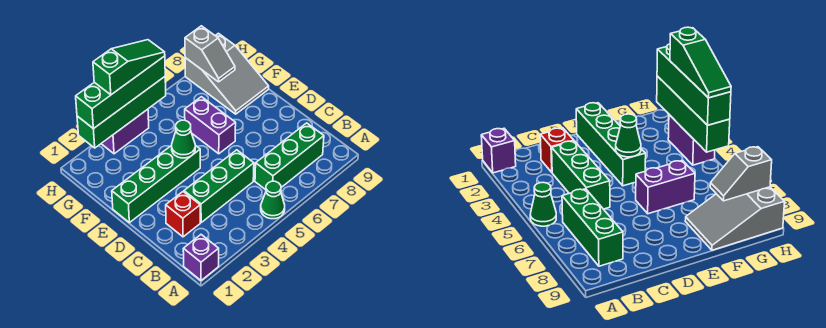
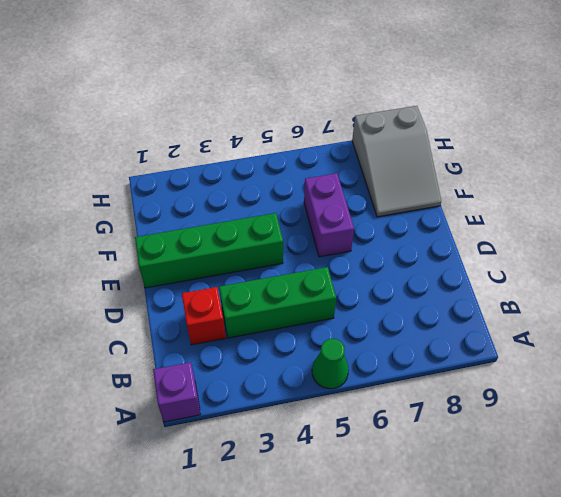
none -> green 1x3 brick [255,123,324,190]
none -> purple 1x2 brick [101,109,149,154]
none -> green 1x1 cone [172,120,195,158]

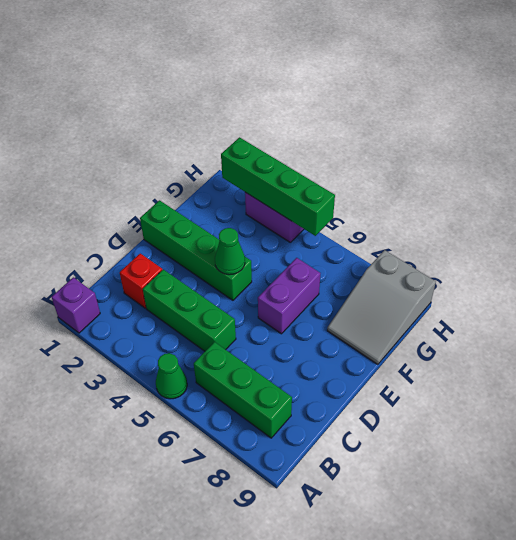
none -> grey 1x2 slope [185,26,235,82]
none -> green 1x4 brick [76,56,165,129]
none -> green 1x3 slope [93,40,165,95]

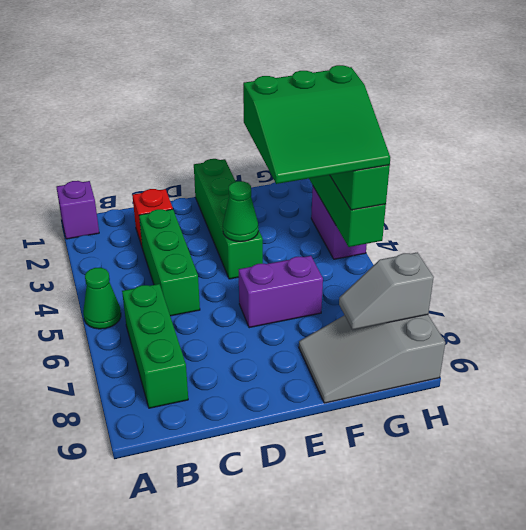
green 3x3 slope [243,65,390,184] -> green 1x3 slope [93,40,165,95]

